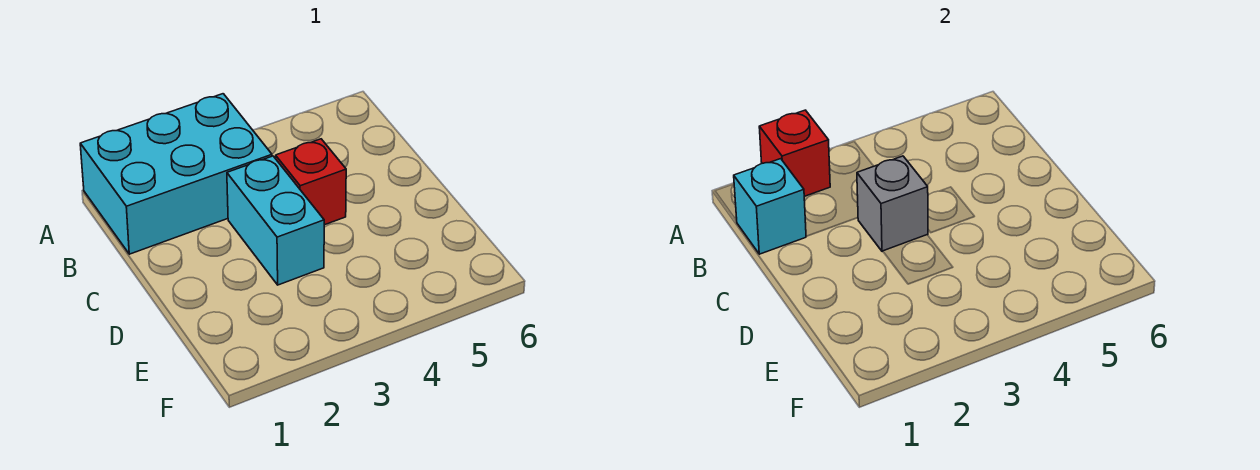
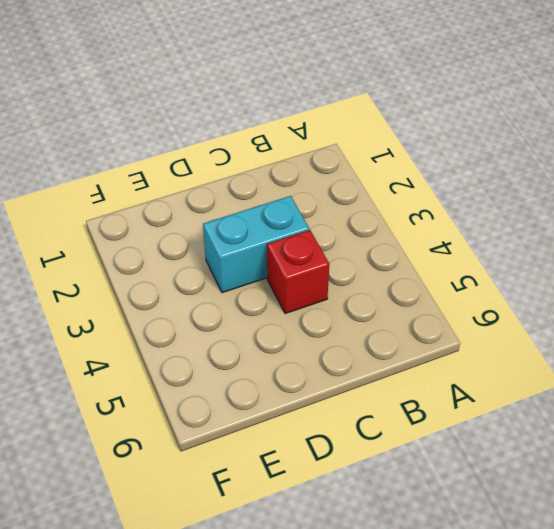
none -> cyan 2x3 brick [80,94,272,254]
none -> red 1x1 brick [759,110,830,196]

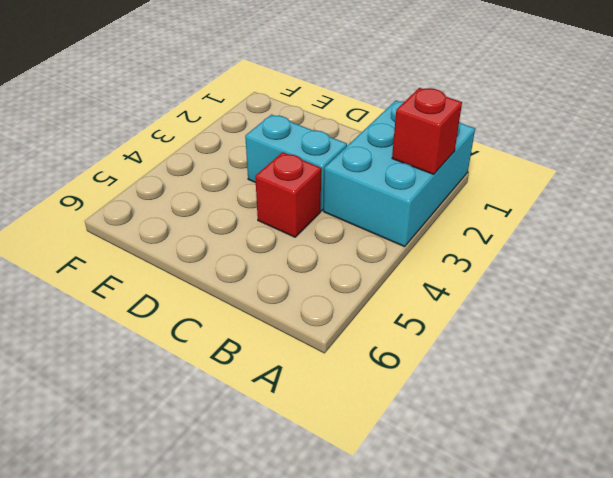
none -> cyan 1x1 brick [734,159,806,254]
none -> grey 1x1 brick [857,156,928,251]

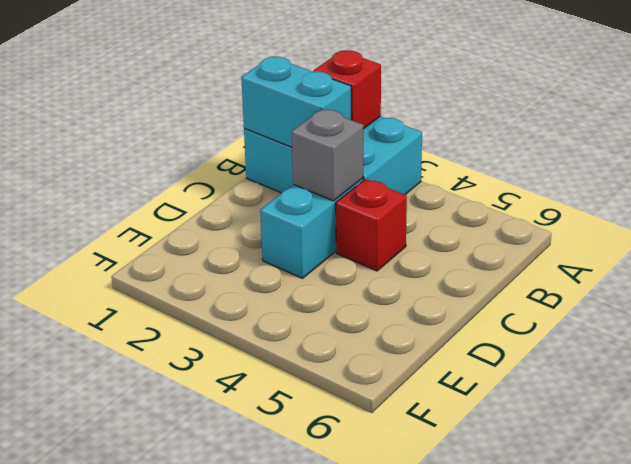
cyan 1x2 brick [241,57,351,147] -> cyan 1x1 brick [734,159,806,254]

